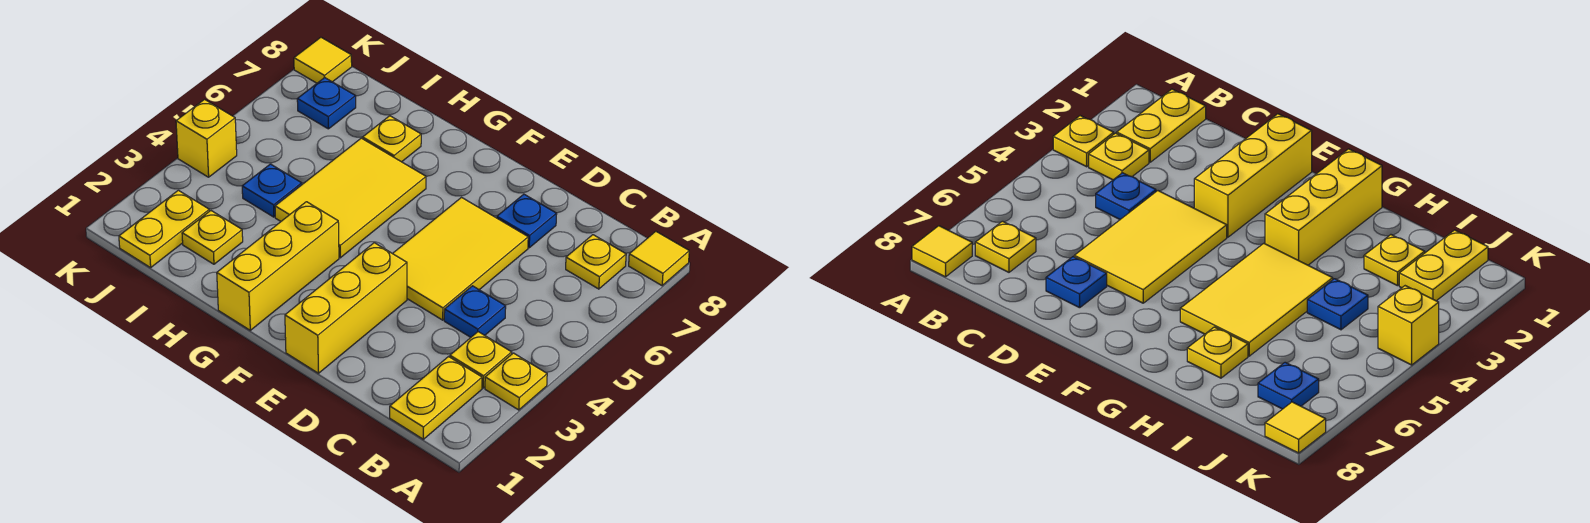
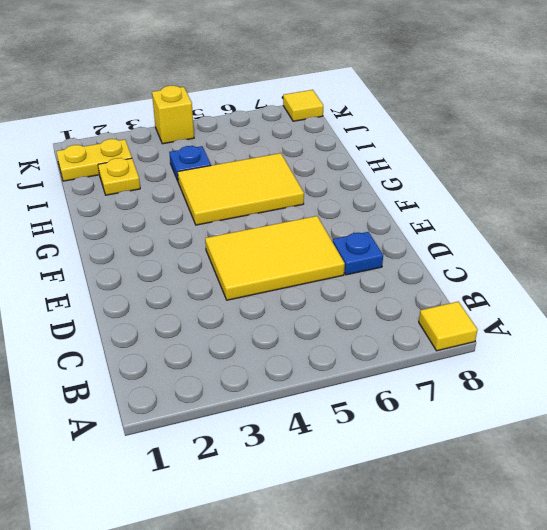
none -> yellow 1x1 plate [485,353,547,410]
none -> yellow 1x2 plate [390,357,482,439]
none -> yellow 1x1 plate [450,332,512,388]

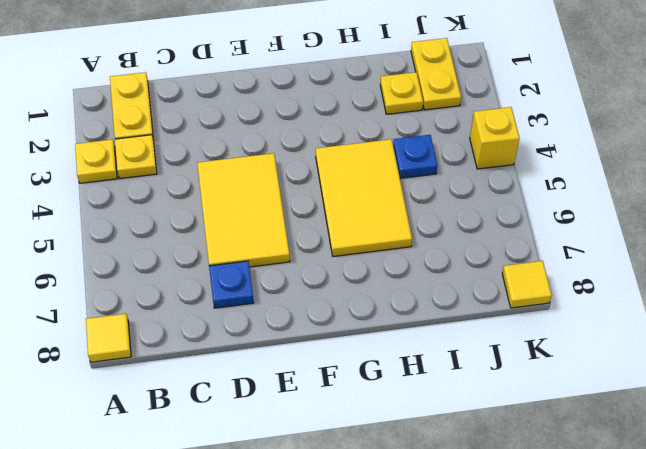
none -> yellow 1x1 plate [566,235,626,289]
none -> blue 1x1 plate [444,286,506,337]
none -> yellow 1x3 brick [285,243,407,373]

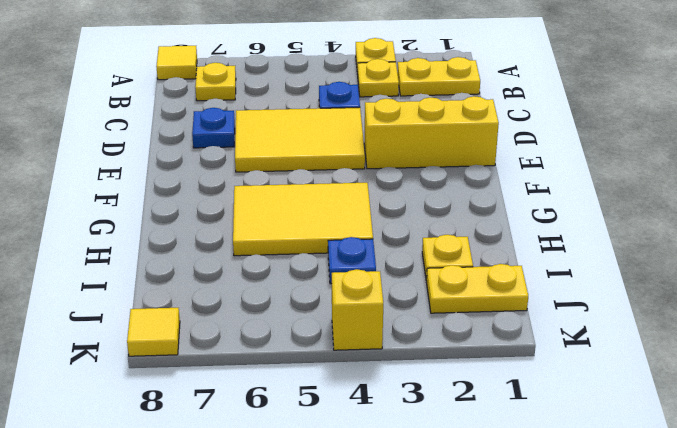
none -> yellow 1x3 brick [217,202,339,330]
none -> yellow 1x1 plate [363,116,421,162]
none -> blue 1x1 plate [297,78,356,129]

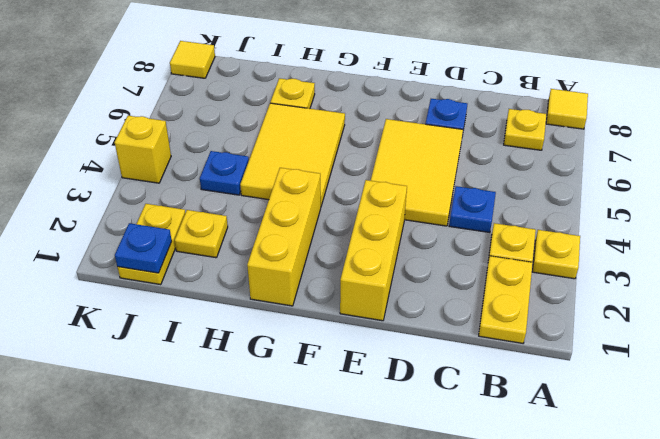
blue 1x1 plate [115,223,172,273] -> blue 1x1 plate moved to [297,78,356,129]

